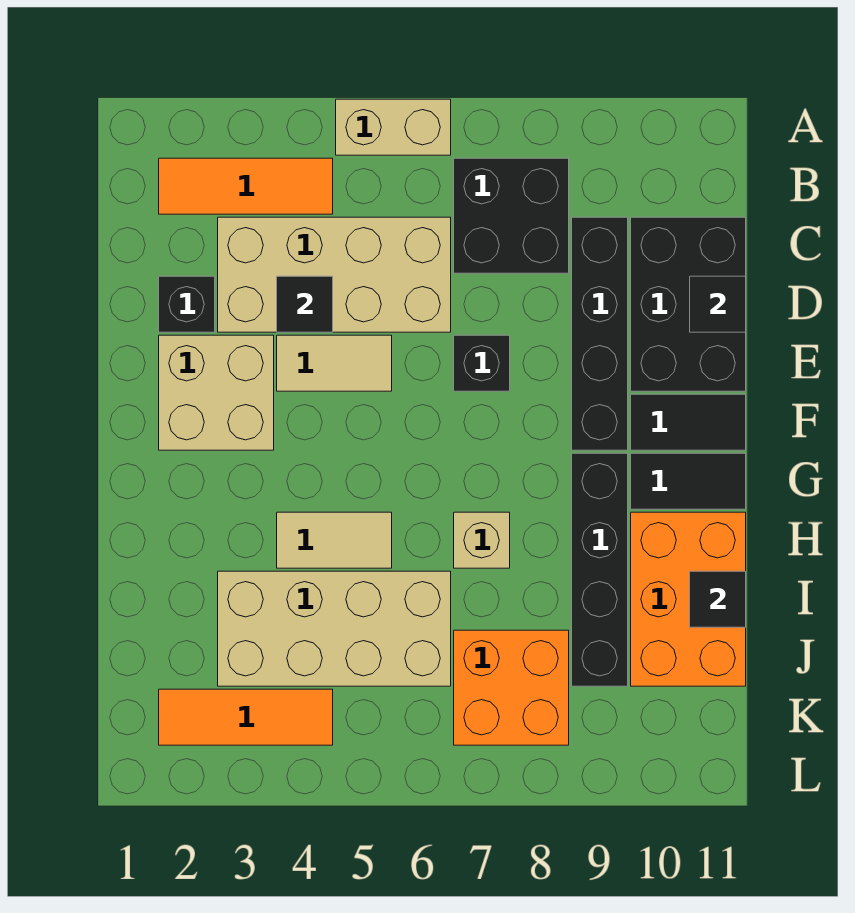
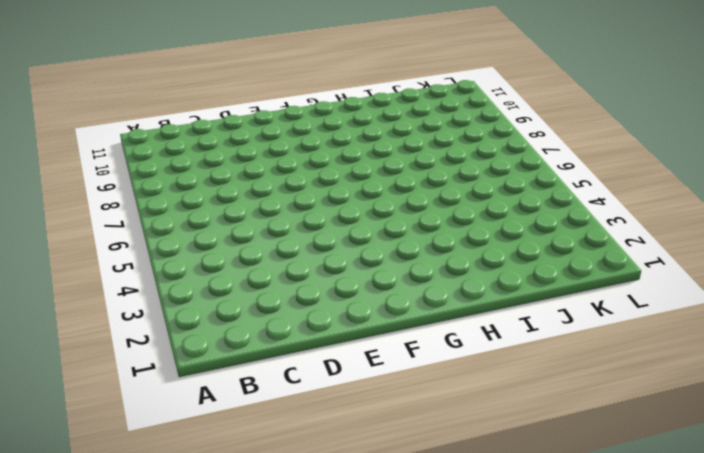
none -> tan 1x2 brick [336,99,451,155]
none -> orange 1x3 tile [159,158,333,214]
none -> black 2x2 brick [454,158,569,273]

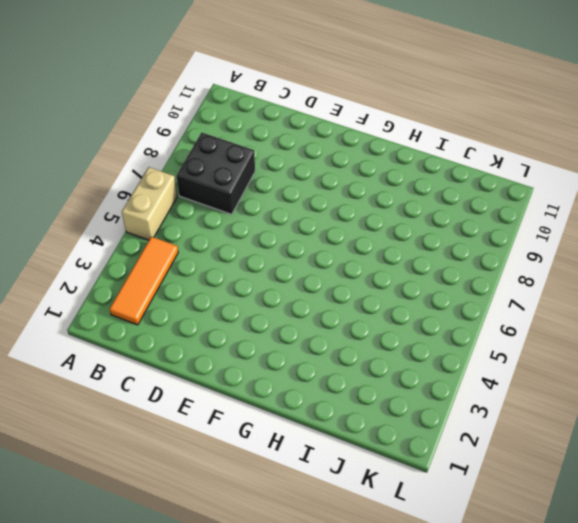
none -> tan 2x4 brick [218,217,451,332]
none -> black 1x4 brick [572,217,628,450]
none -> black 2x3 brick [631,217,746,391]

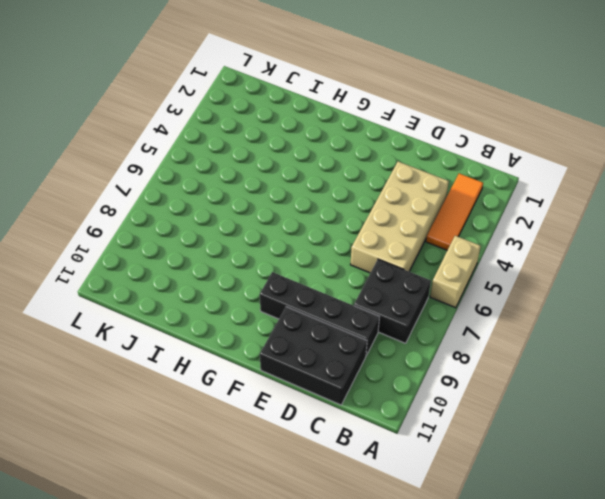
none -> black 1x1 brick [159,276,215,332]
none -> tan 2x2 brick [159,335,274,450]
none -> tan 1x2 tile [277,335,392,391]

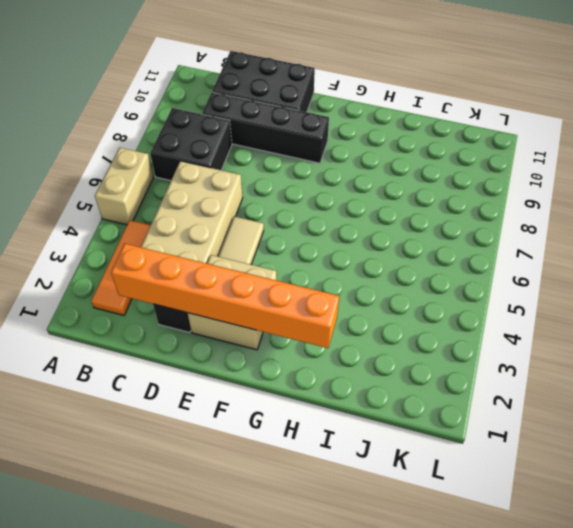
orange 1x6 brick [111,244,339,348] -> none
none -> black 1x1 brick [454,335,510,391]
none -> black 1x2 tile [631,394,746,450]
none -> black 1x4 brick [572,453,628,686]

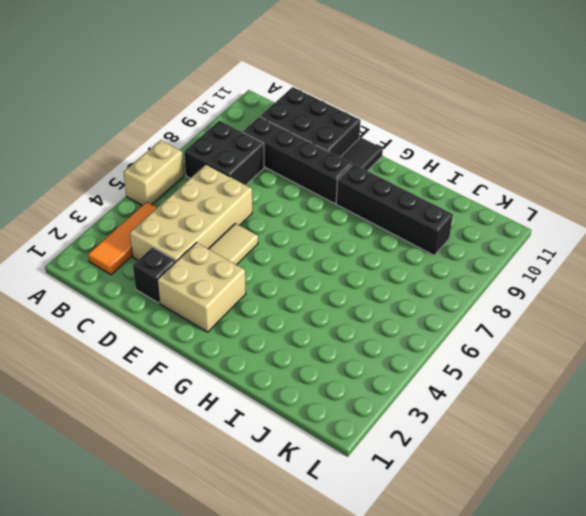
none -> black 1x1 brick [454,335,510,391]
none -> black 1x2 tile [631,453,746,509]
none -> tan 1x2 tile [277,512,392,568]

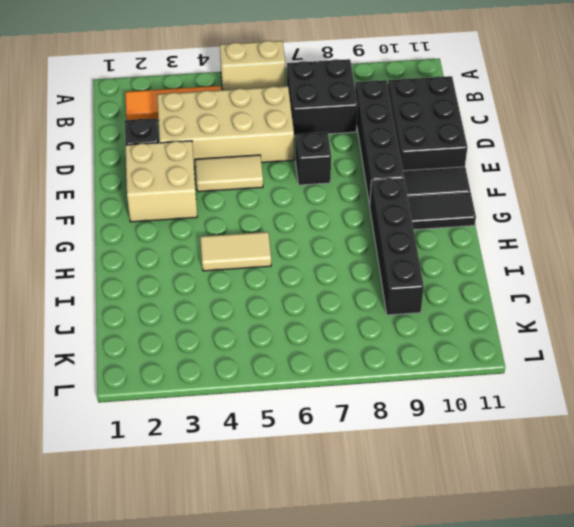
none -> tan 1x1 brick [454,512,510,568]
none -> orange 2x3 brick [631,512,746,686]
none -> tan 2x4 brick [218,571,451,686]

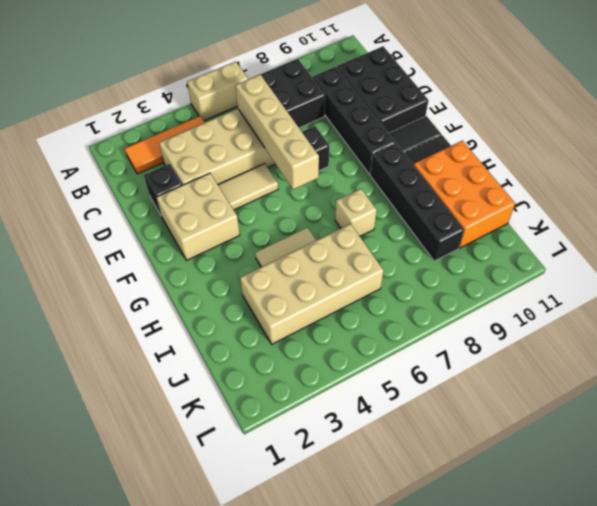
tan 1x4 brick [235,74,319,189] -> none
none -> orange 2x2 brick [454,630,569,745]
none -> orange 1x3 tile [159,689,333,745]
none -> black 1x1 tile [277,276,333,332]

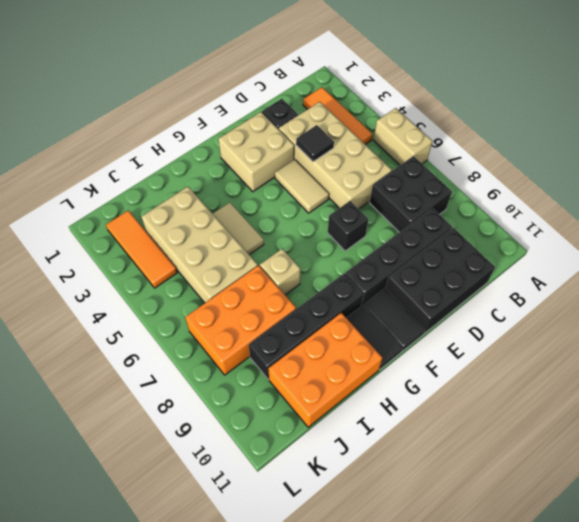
orange 2x3 brick [185,266,296,375] -> orange 2x2 brick [454,630,569,745]
none -> black 1x1 tile [690,276,746,332]
none -> black 1x1 tile [690,571,746,627]

